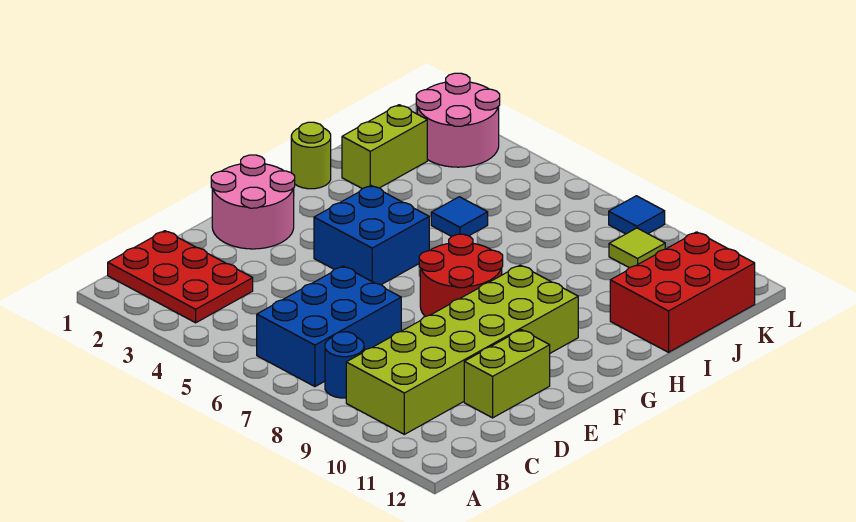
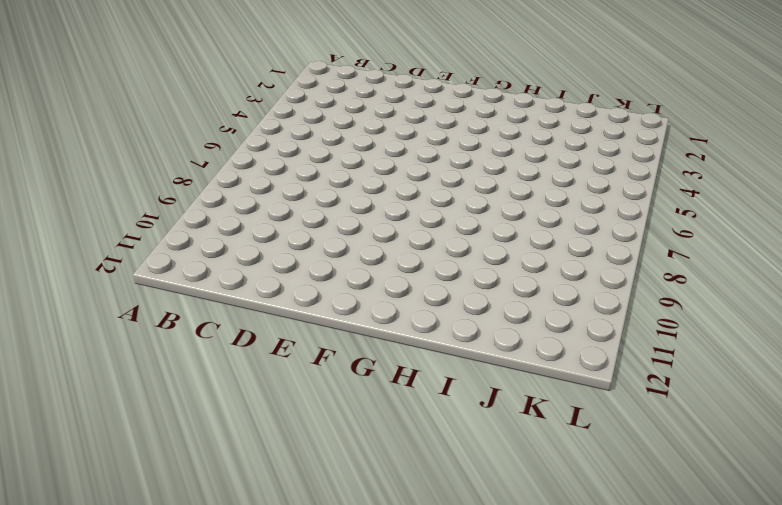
none -> red 2x3 plate [108,231,253,323]
none -> blue 2x3 brick [257,266,401,387]
none -> blue 1x1 round brick [325,332,364,398]

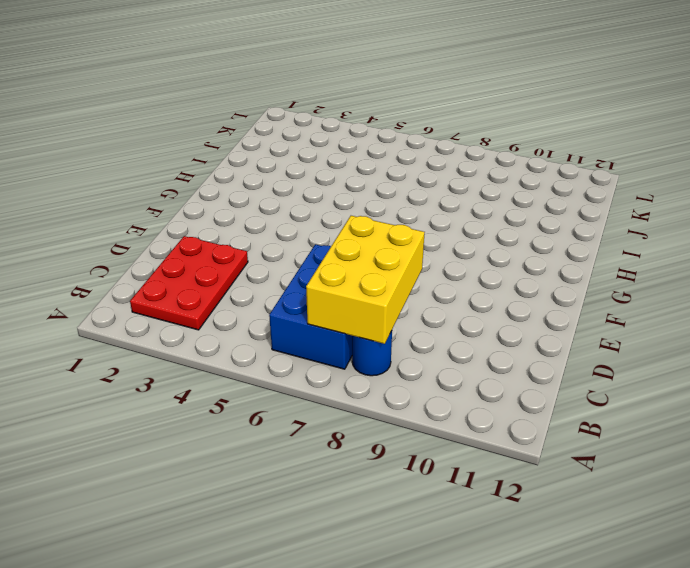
red 2x3 plate [130,236,248,330] -> red 2x3 plate turned to [108,231,253,323]
yellow 2x3 brick [306,216,425,344] -> none
none -> lime 2x6 brick [346,265,578,434]
none -> lime 1x2 brick [464,330,550,418]
none -> pink 2x2 round brick [211,155,295,249]

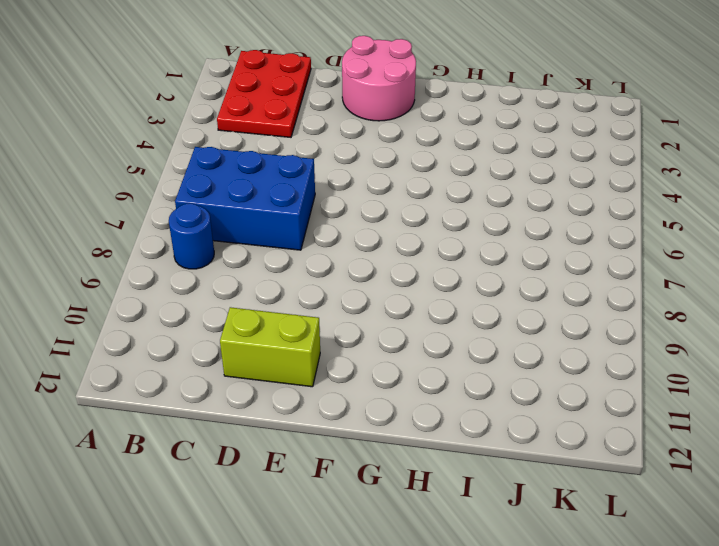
none -> lime 2x6 brick [346,265,578,434]
none -> blue 2x2 brick [314,185,429,285]
none -> red 2x2 round brick [419,234,503,317]

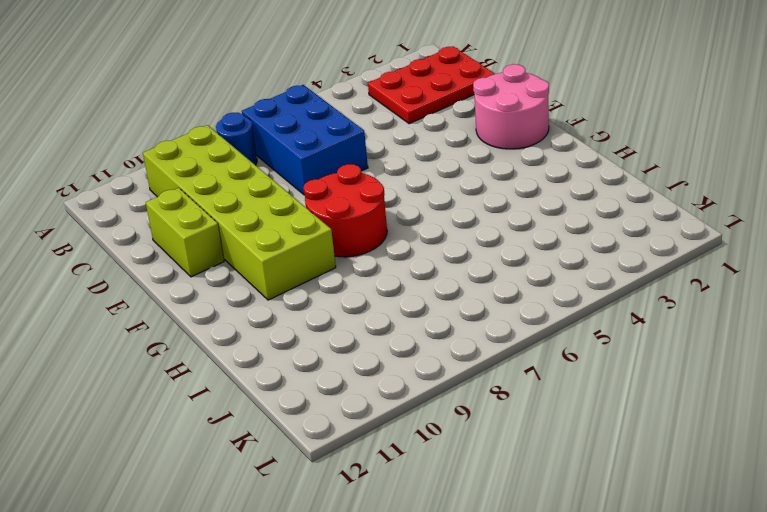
none -> blue 2x2 brick [314,185,429,285]
none -> lime 1x1 round brick [291,122,331,189]
none -> lime 1x2 brick [342,105,427,188]

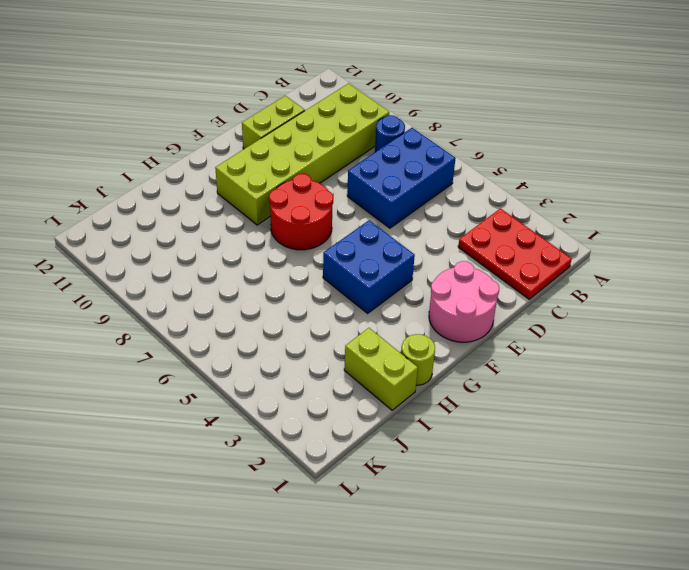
lime 1x2 brick [344,328,418,410] -> lime 1x2 brick turned to [342,105,427,188]
none -> blue 1x1 tile [431,197,488,236]
none -> red 2x3 brick [610,232,755,352]
none -> pink 2x2 round brick [416,73,500,167]

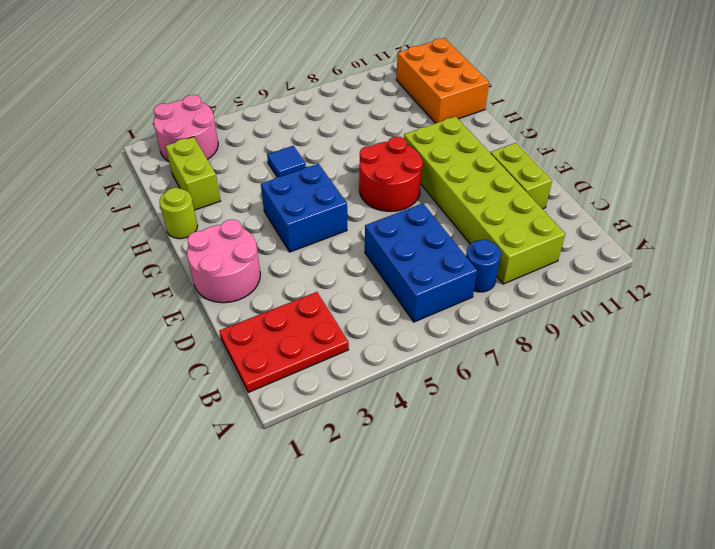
orange 2x3 brick [396,38,489,123] -> red 2x3 brick [610,232,755,352]
none -> lime 1x1 tile [609,228,665,268]
none -> blue 1x1 tile [609,196,665,234]

